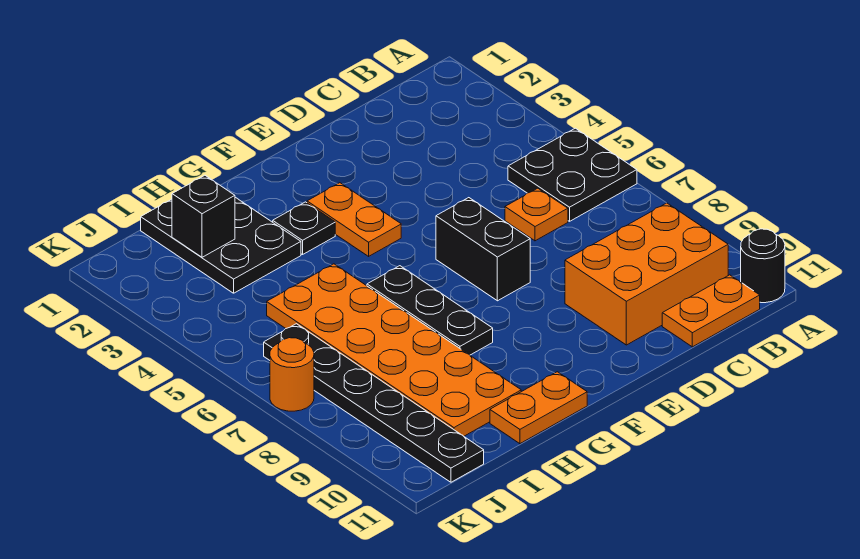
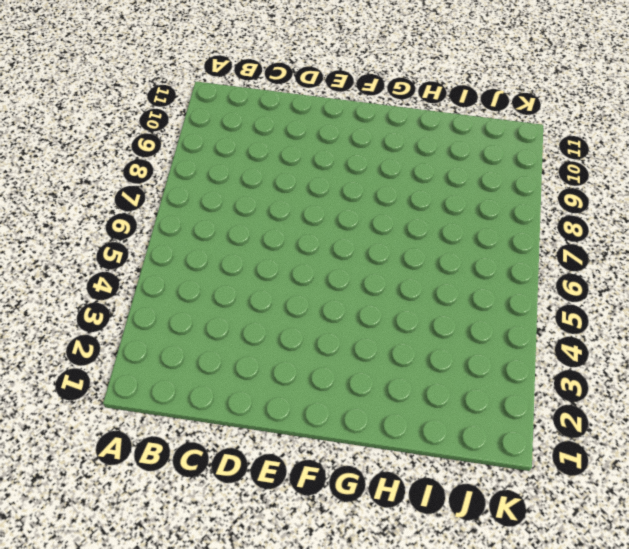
none -> black 2x2 plate [508,128,637,221]
none -> black 1x1 round brick [741,229,785,303]
none -> orange 2x3 brick [565,203,728,345]

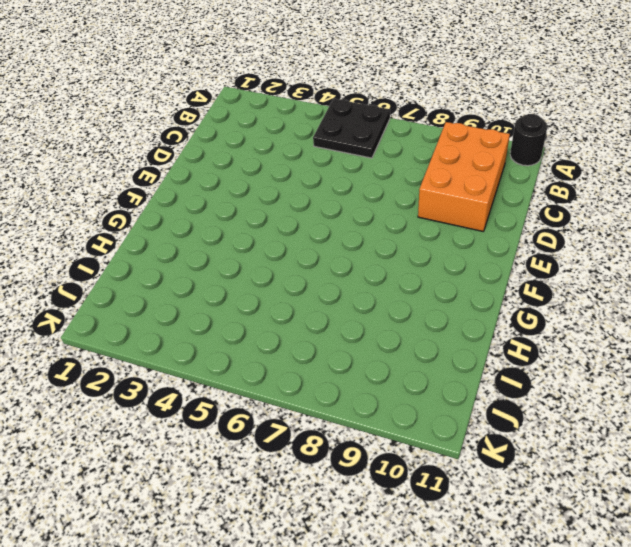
none -> orange 1x2 plate [662,275,760,347]
none -> orange 1x1 plate [505,188,568,241]
none -> black 1x2 brick [436,198,530,301]

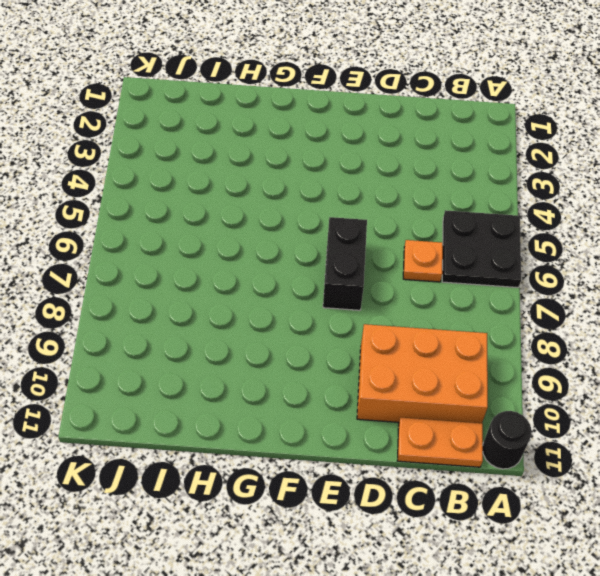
none -> orange 1x2 plate [307,183,401,256]
none -> black 1x1 plate [273,202,335,255]
none -> black 1x3 plate [367,266,493,355]

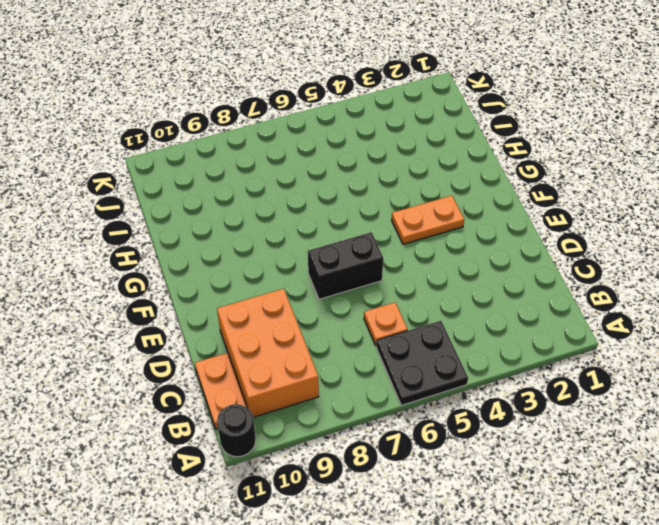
none -> black 1x1 plate [273,202,335,255]
none -> black 1x3 plate [367,266,493,355]
none -> orange 1x2 plate [490,372,587,444]

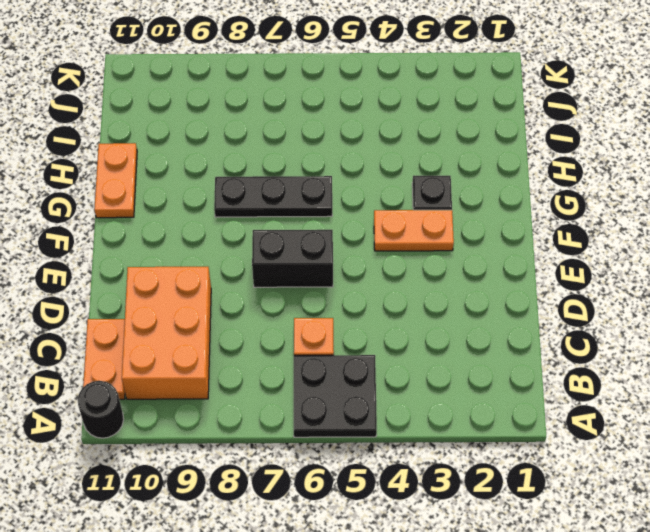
none -> black 2x3 plate [141,197,301,293]
none -> orange 2x6 plate [267,264,521,436]
none -> black 1x6 plate [264,324,484,482]

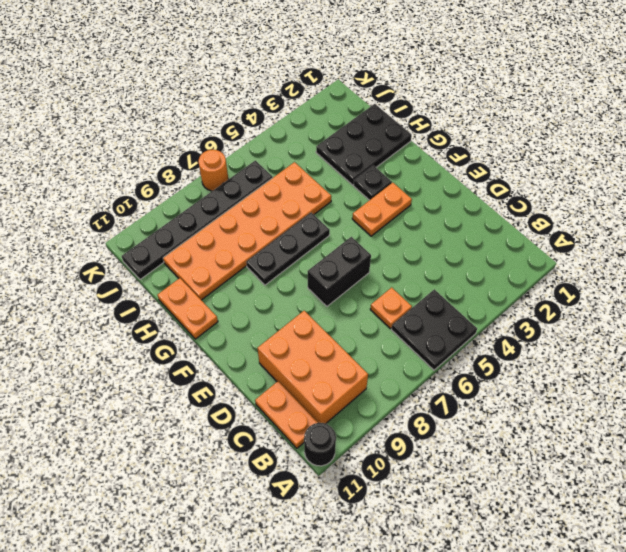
none -> black 1x1 brick [172,175,235,257]

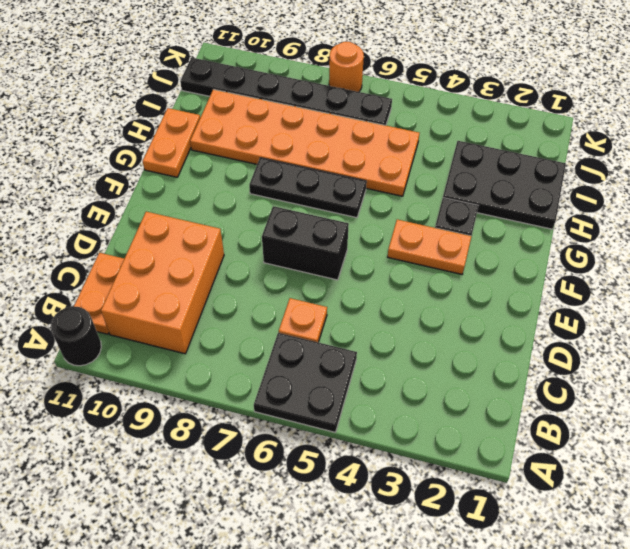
none -> black 1x1 brick [172,175,235,257]

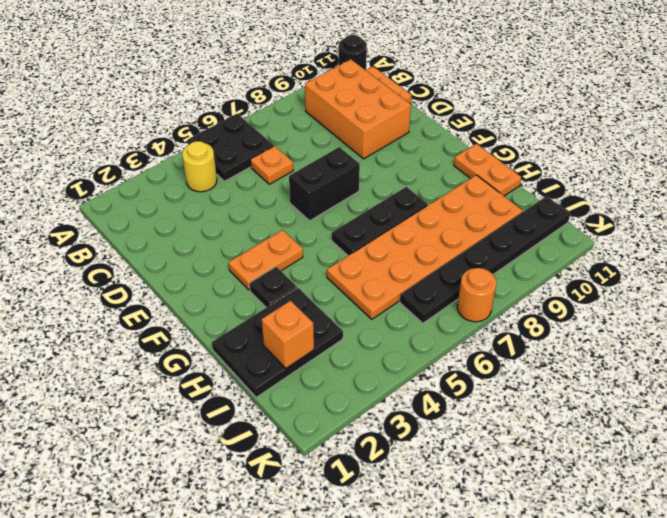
yellow 1x1 round brick [182,141,217,192] -> none
orange 1x1 brick [262,301,314,368] -> black 1x1 brick [172,175,235,257]

